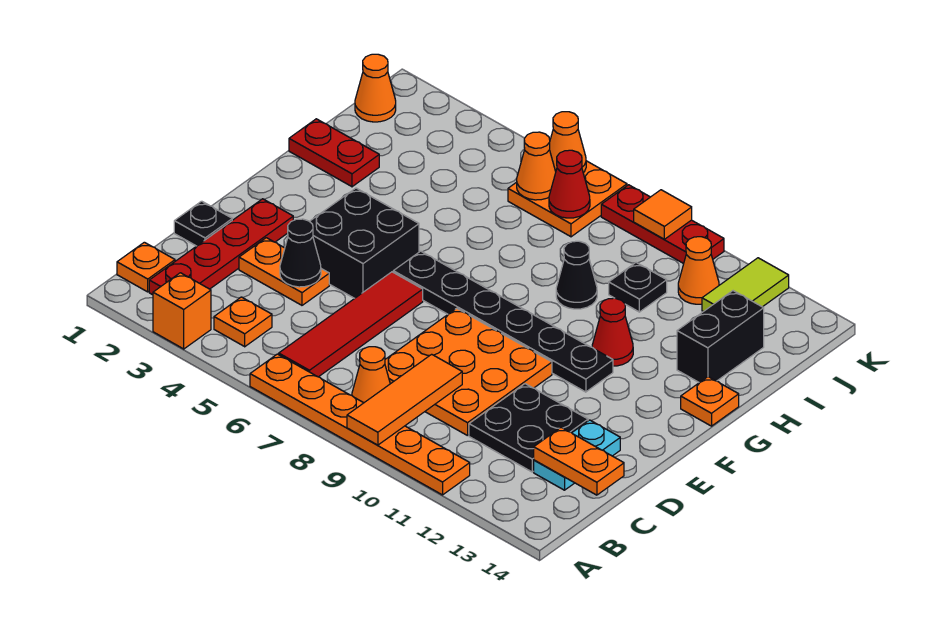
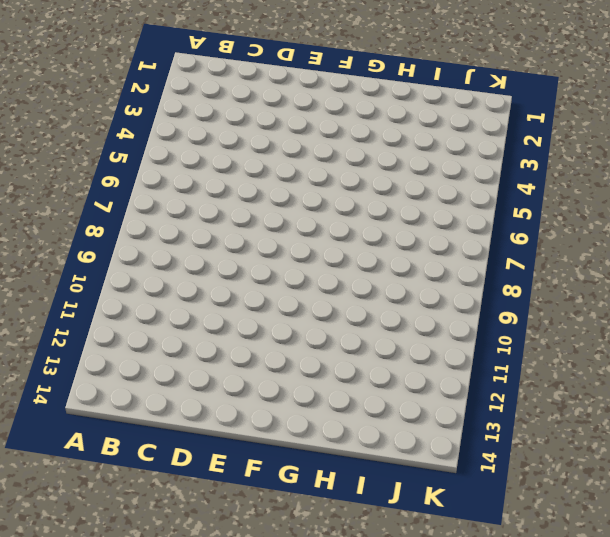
none -> orange 1x1 brick [153,273,211,349]
none -> orange 1x6 plate [250,354,470,495]
none -> orange 1x1 plate [117,242,175,292]
none -> red 1x4 plate [149,199,293,295]

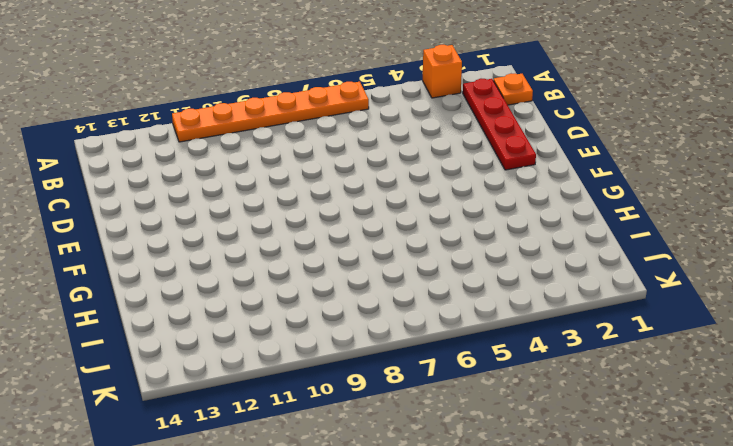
none -> orange 1x1 plate [214,297,272,347]
none -> red 1x4 tile [278,272,423,377]
none -> orange 1x1 cone [352,347,390,403]
none -> orange 3x3 plate [385,308,552,436]

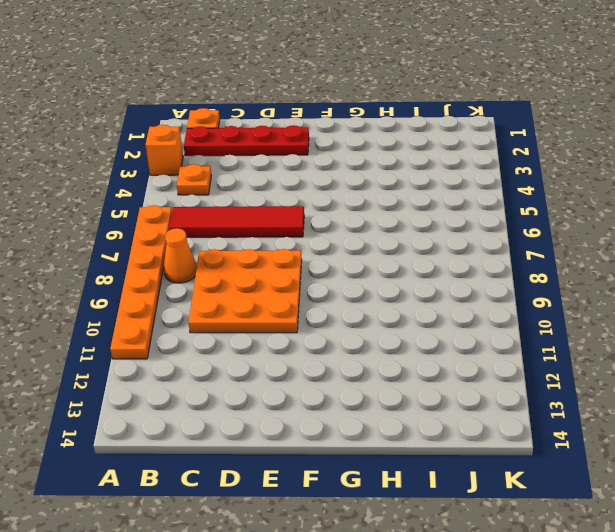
none -> black 2x2 plate [469,384,588,472]
none -> cyan 1x2 plate [534,420,620,490]
none -> black 1x1 plate [174,201,232,246]
none -> orange 1x2 plate [239,238,329,305]

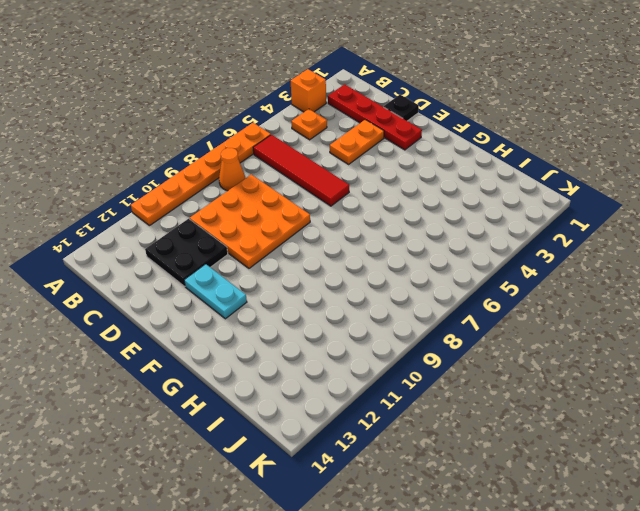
cyan 1x2 plate [184,264,247,319] -> cyan 1x2 plate moved to [534,420,620,490]
none -> orange 1x1 plate [117,242,175,292]
none -> black 2x2 brick [309,188,419,298]
none -> black 1x6 plate [393,251,613,392]
none -> red 1x1 cone [592,298,633,366]

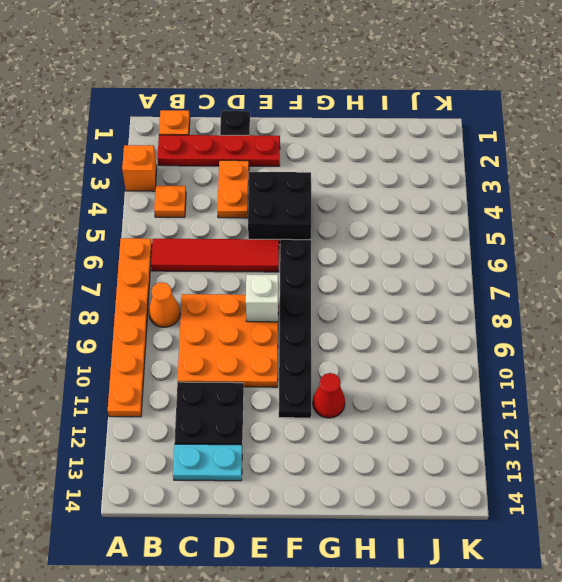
white 1x1 brick [246,274,278,322] -> none
none -> orange 1x1 plate [681,377,739,426]
none -> red 1x2 plate [289,119,379,187]
none -> black 1x1 cone [556,241,597,309]
none -> black 1x2 brick [677,291,764,383]

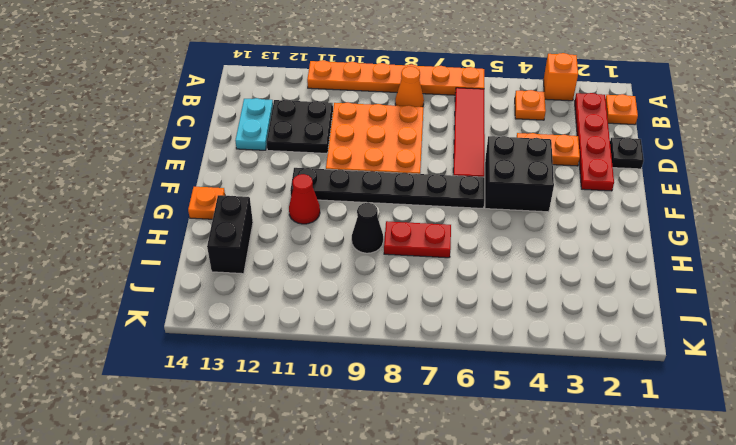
red 1x2 plate [384,221,451,258] -> red 1x2 plate moved to [289,119,379,187]
none -> black 1x1 plate [609,263,667,312]
none -> orange 1x1 cone [355,54,396,122]
none -> orange 2x2 plate [508,161,627,237]
none -> orange 1x1 cone [678,237,719,304]

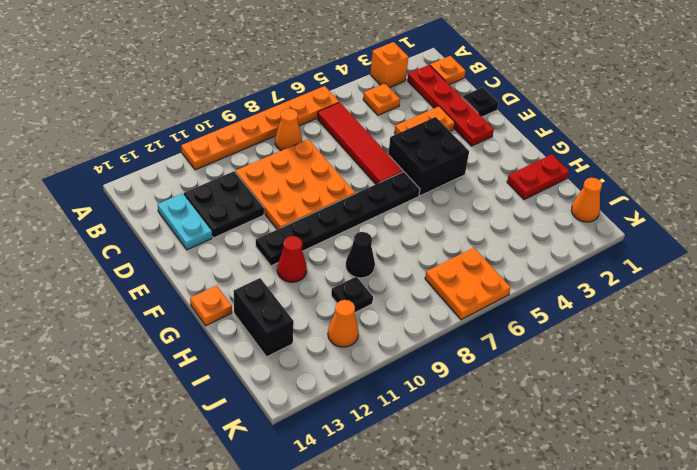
none -> lime 1x2 tile [702,258,789,312]
none -> red 1x3 plate [601,185,724,264]
none -> orange 1x3 tile [347,354,462,445]
none -> orange 1x2 plate [534,427,624,495]

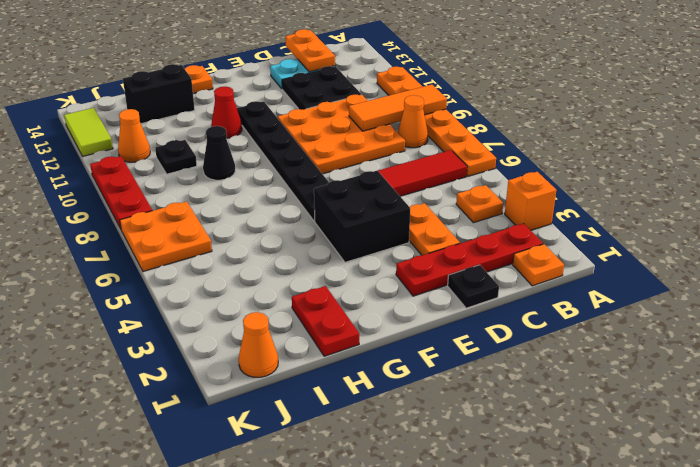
lime 1x2 tile [64,108,113,156] -> lime 1x2 tile turned to [702,258,789,312]
none -> black 1x1 cone [280,219,321,287]
none -> orange 1x1 cone [517,132,556,200]
none -> red 1x1 cone [549,150,590,218]
none -> orange 1x1 cone [550,112,586,173]

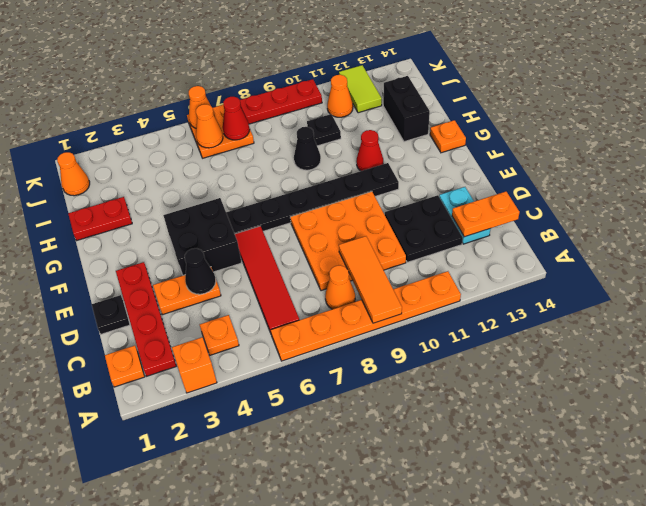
none -> orange 1x1 tile [634,190,692,239]

